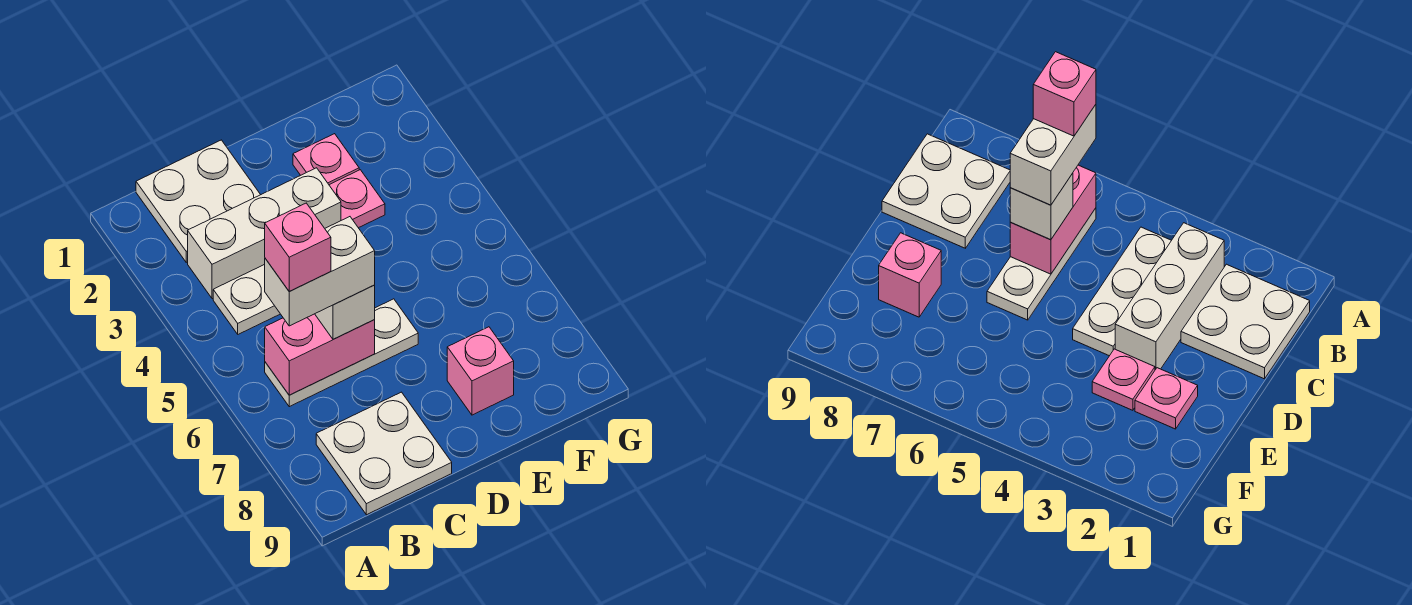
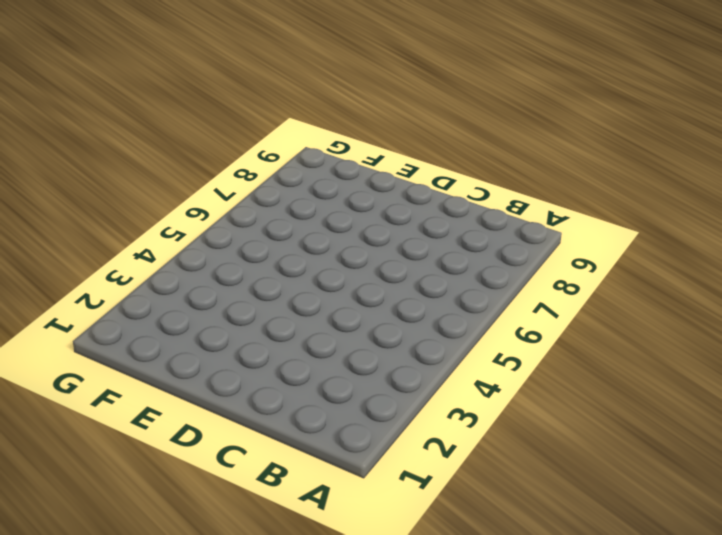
none -> white 2x2 plate [136,140,260,262]
none -> white 1x3 brick [188,168,341,299]
none -> white 1x3 plate [213,264,280,334]

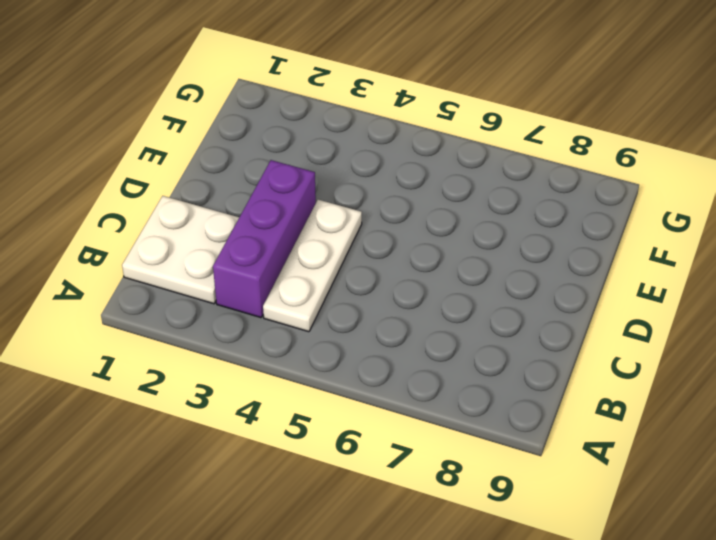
purple 1x3 brick [213,160,316,318] -> white 1x3 brick [188,168,341,299]
none -> white 1x3 plate [265,299,418,407]
none -> white 2x2 plate [316,392,452,515]
none -> pink 1x1 plate [293,134,359,185]

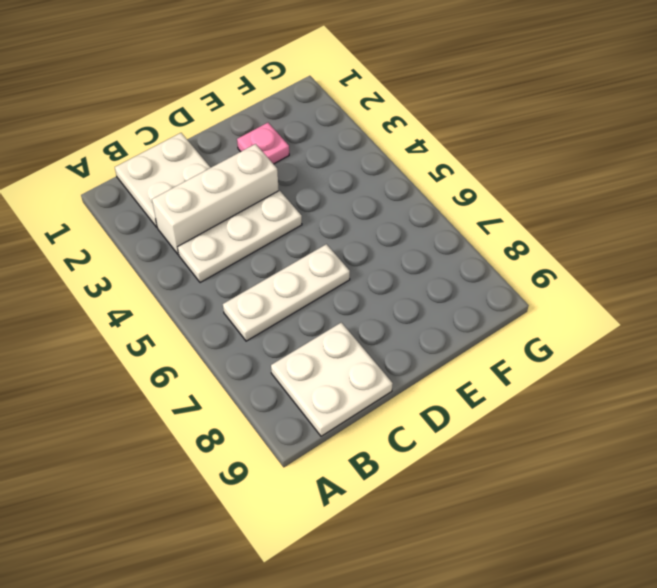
none -> pink 1x1 plate [329,170,385,228]
none -> pink 1x1 brick [447,327,514,415]
none -> pink 1x2 brick [265,314,375,395]

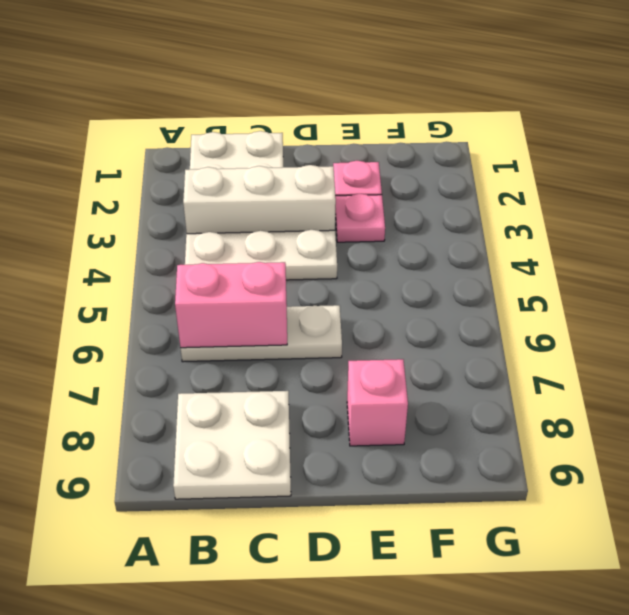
none -> white 1x1 brick [315,285,375,339]
none -> white 1x2 brick [265,217,375,326]
none -> pink 1x1 brick [265,203,331,291]

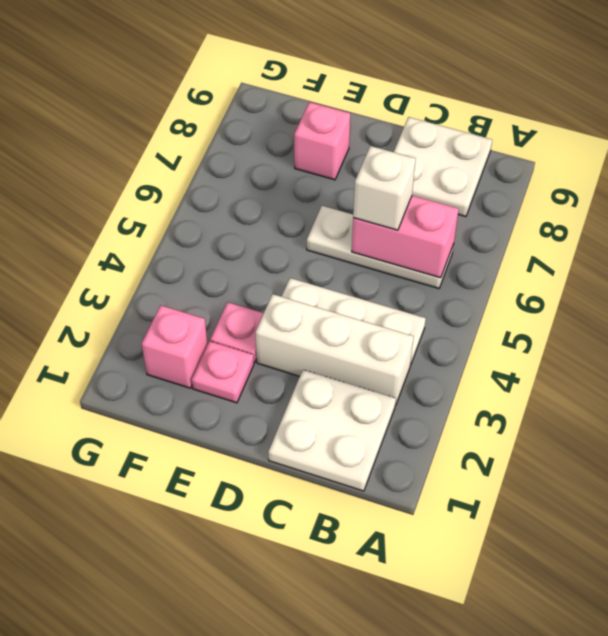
pink 1x1 brick [142,305,208,388] -> pink 1x1 brick moved to [265,203,331,291]
none -> white 1x2 brick [265,217,375,326]

